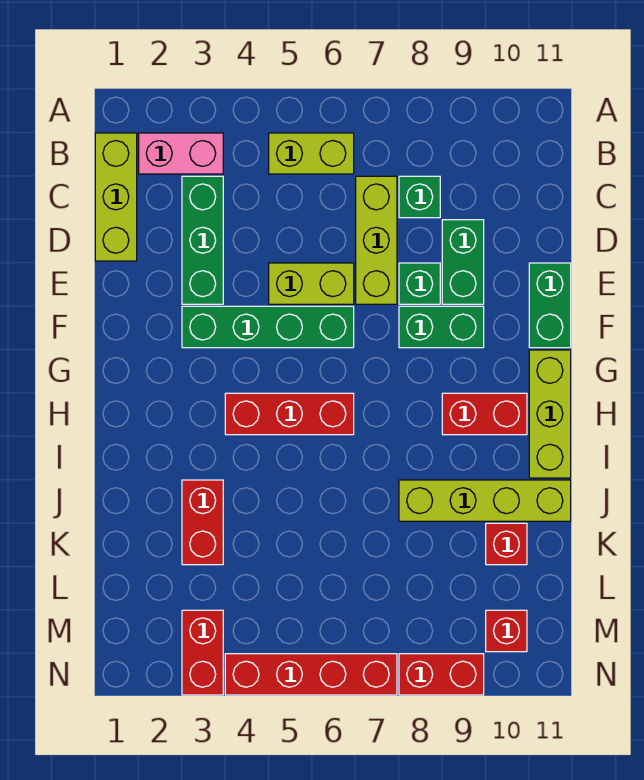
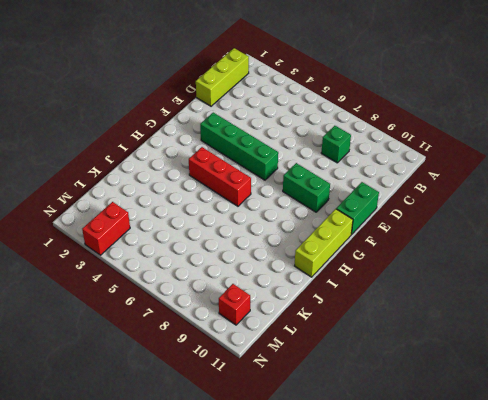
none -> pink 1x2 brick [139,133,223,174]
none -> lime 1x2 brick [269,133,354,174]
none -> green 1x3 brick [182,176,223,304]

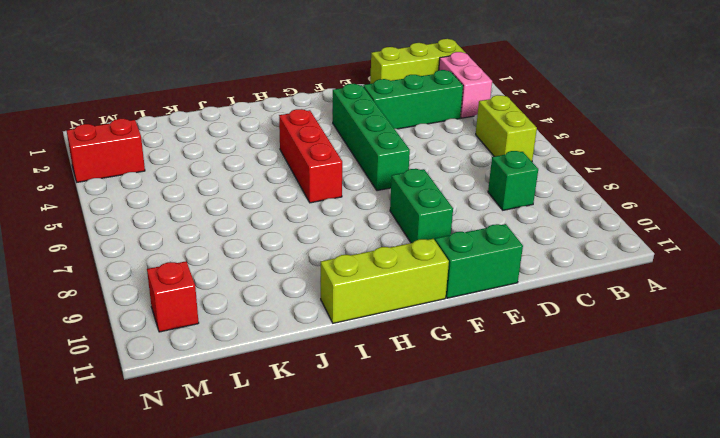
none -> lime 1x3 brick [356,176,397,304]
none -> green 1x2 brick [442,220,484,304]
none -> lime 1x2 brick [269,263,354,304]

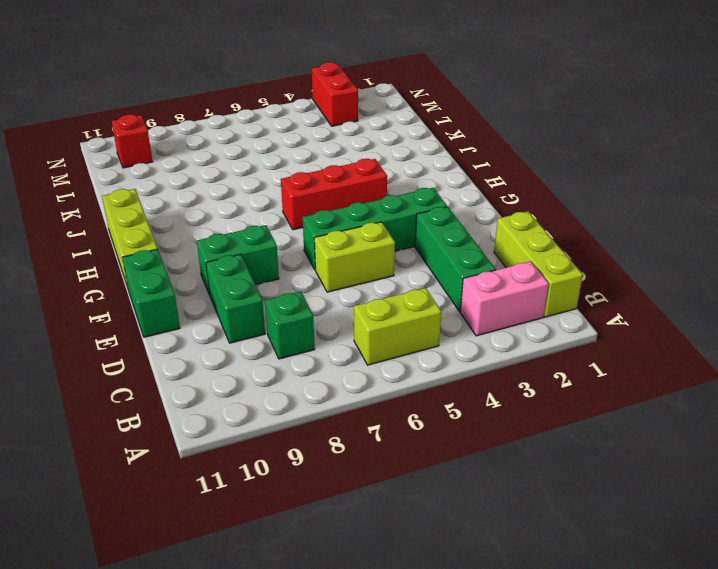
none -> lime 1x3 brick [356,176,397,304]
none -> green 1x1 brick [399,263,440,304]
none -> red 1x2 brick [442,393,527,435]

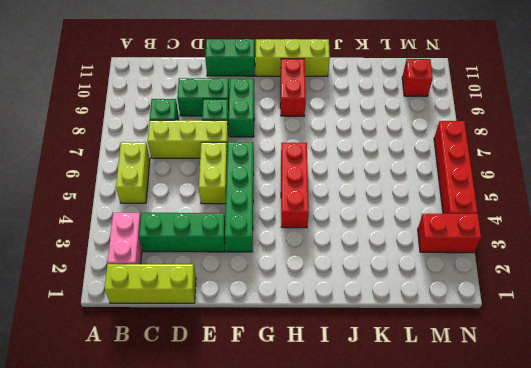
none -> red 1x2 brick [182,480,223,565]
none -> lime 1x4 brick [399,480,571,521]
none -> red 1x1 brick [486,523,527,565]

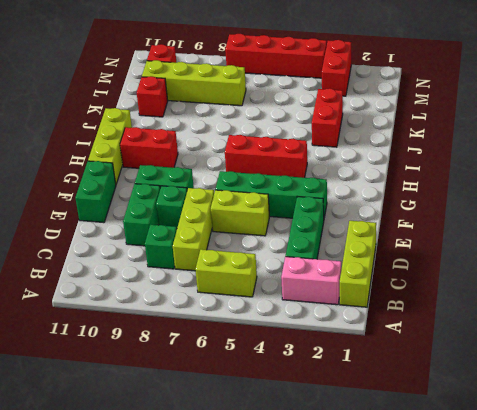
lime 1x4 brick [142,60,246,106] -> lime 1x4 brick moved to [399,480,571,521]
none -> red 1x2 brick [399,654,484,695]

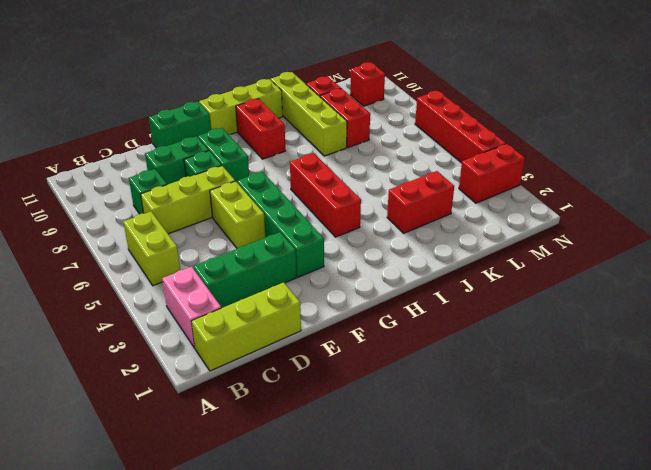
red 1x2 brick [320,88,370,148] -> red 1x2 brick moved to [399,654,484,695]

